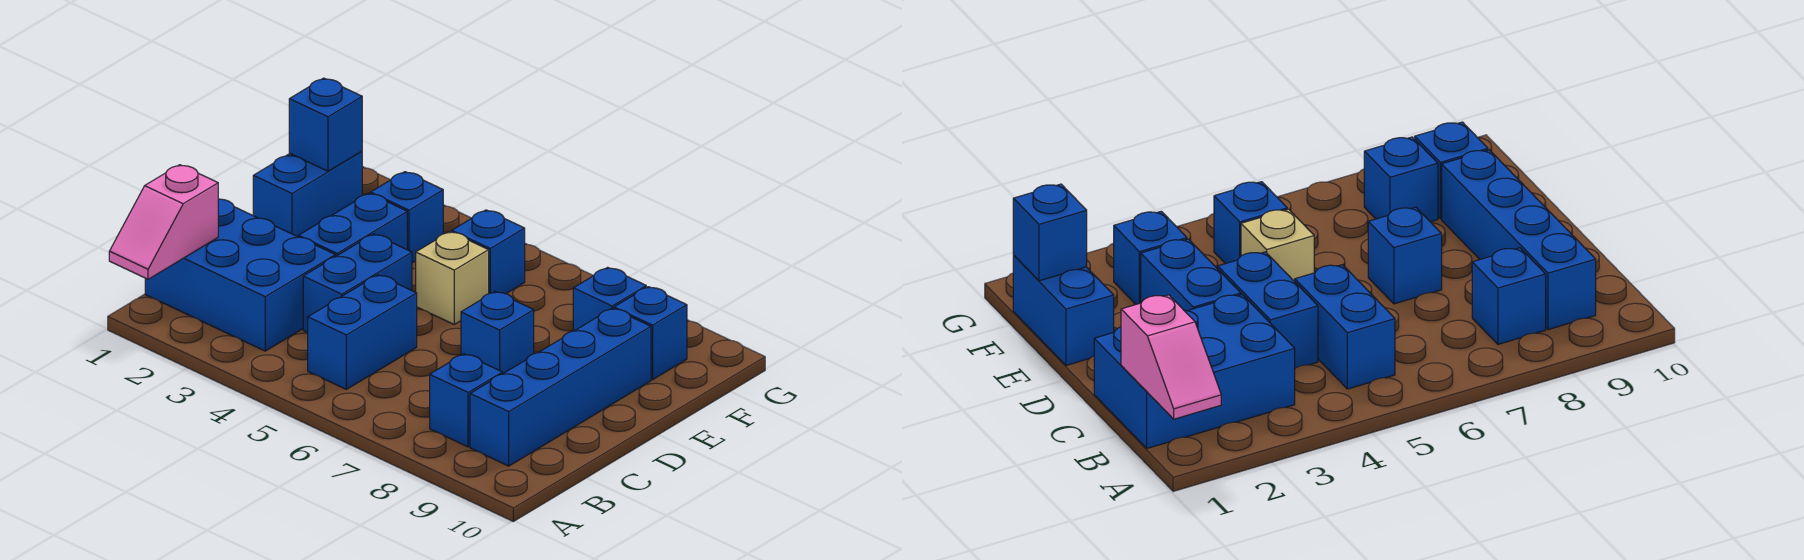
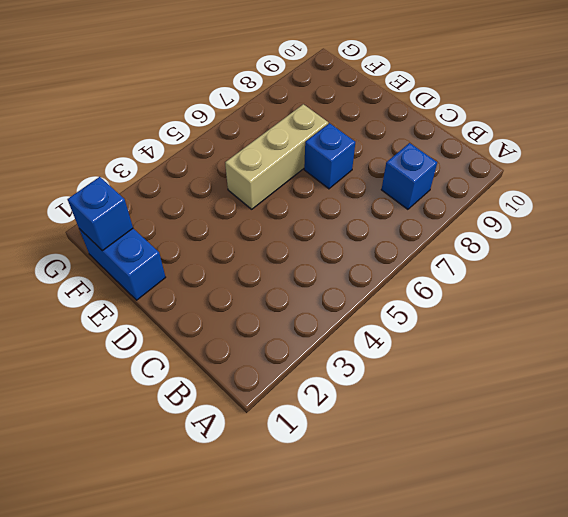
tan 1x3 brick [225,104,328,209] -> tan 1x1 brick [416,232,489,324]
none -> blue 2x3 brick [145,199,335,351]
none -> blue 1x2 brick [308,275,417,389]
none -> blue 1x4 brick [470,308,651,466]

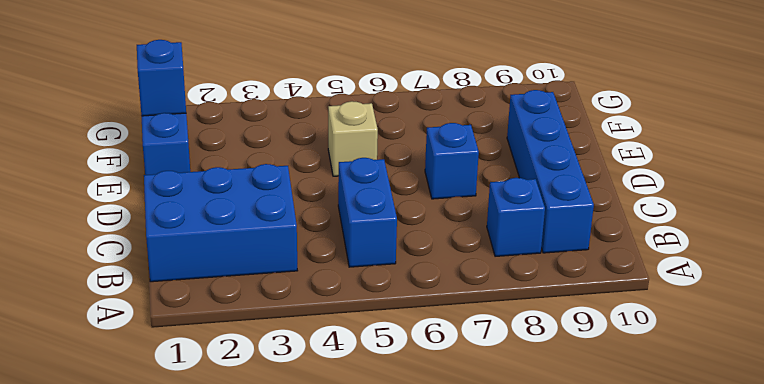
none -> blue 1x2 brick [303,234,412,333]
none -> blue 1x2 brick [299,193,407,257]
none -> blue 1x1 brick [371,172,443,263]

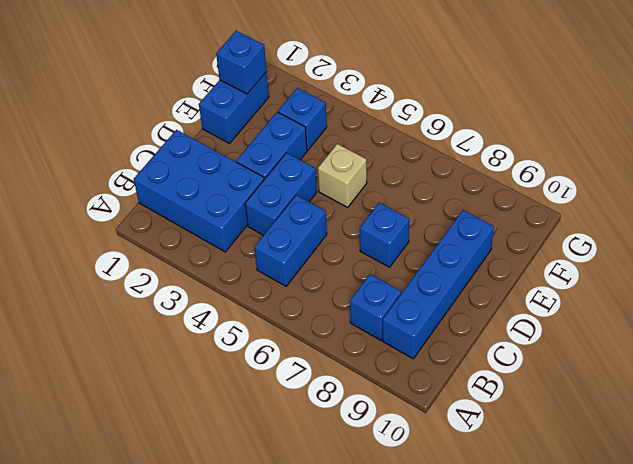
none -> blue 1x1 brick [452,210,525,294]
none -> blue 1x1 brick [573,267,646,331]
none -> blue 1x1 brick [614,287,687,380]

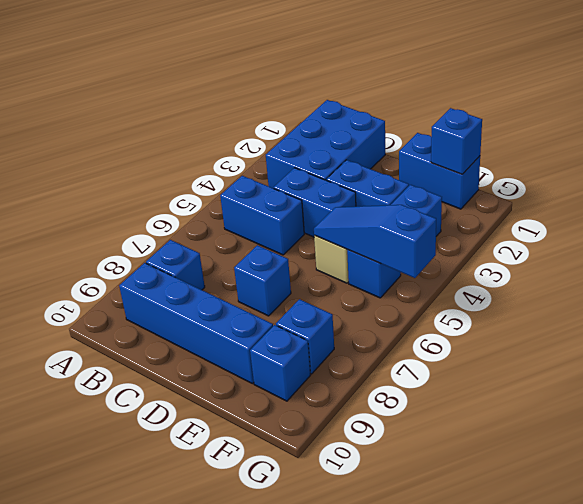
blue 1x3 slope [314,205,436,278] -> none
none -> pink 1x2 slope [109,165,218,279]

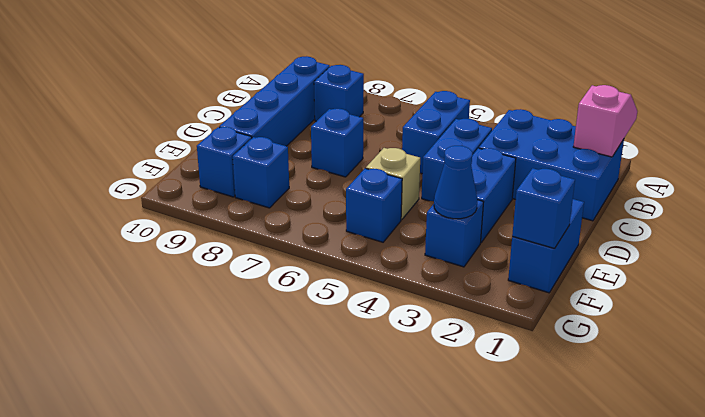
blue 1x1 cone [434,146,477,219] -> none

